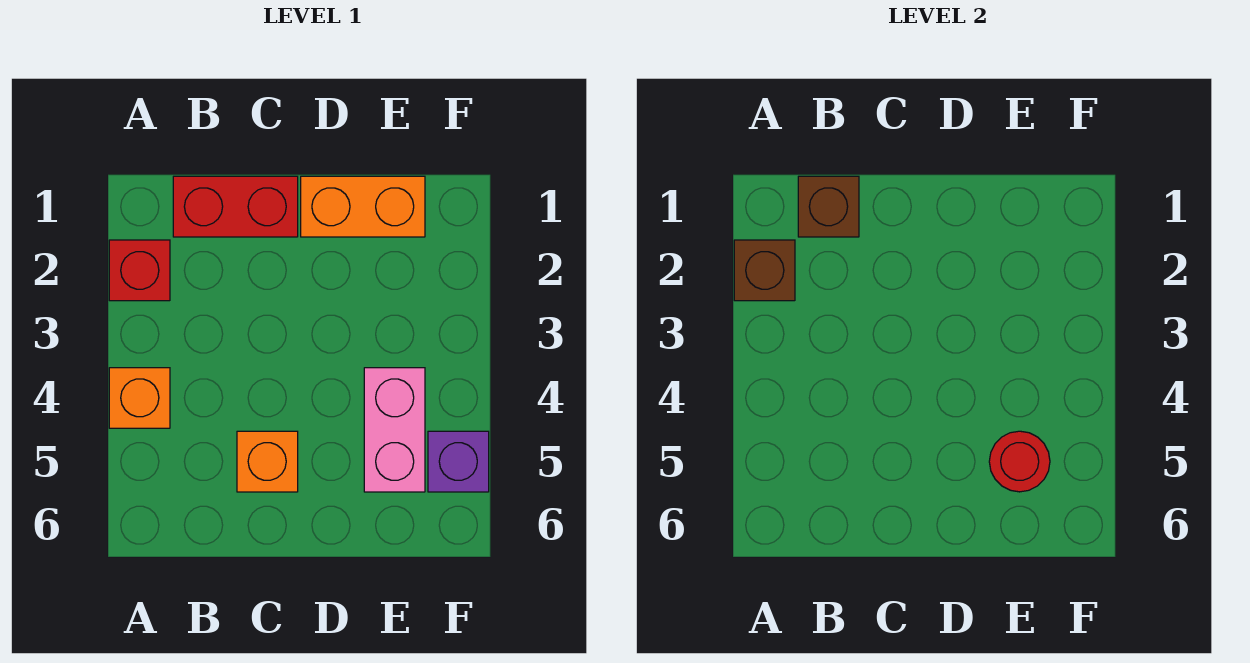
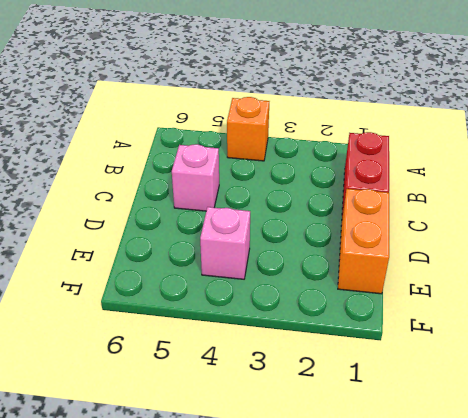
pink 1x1 brick [172,144,219,211] -> orange 1x1 brick [237,431,298,492]
pink 1x1 brick [200,207,250,279] -> pink 1x2 brick [364,368,425,492]
none -> red 1x1 brick [109,240,170,301]
none -> purple 1x1 brick [428,431,489,492]

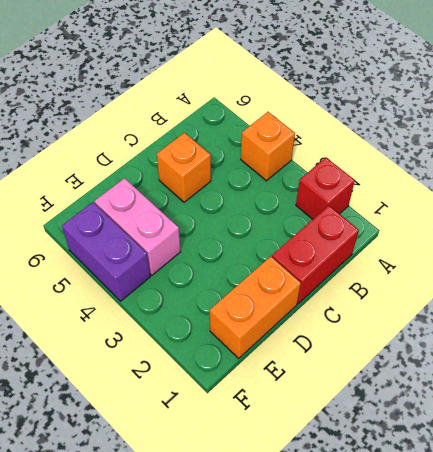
purple 1x2 brick [62,202,150,301] -> purple 1x1 brick [428,431,489,492]
none -> brown 1x1 brick [734,240,795,301]
none -> brown 1x1 brick [798,176,859,237]

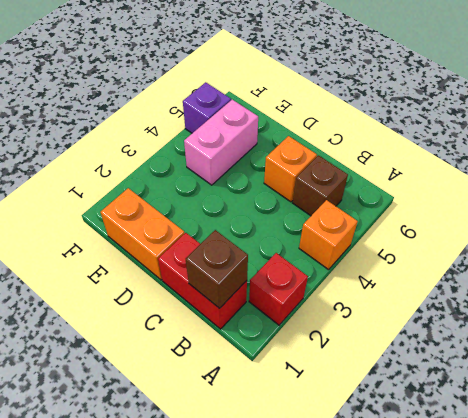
brown 1x1 brick [293,155,348,216] -> brown 1x1 brick moved to [734,240,795,301]
none -> red 1x1 round brick [989,431,1050,492]

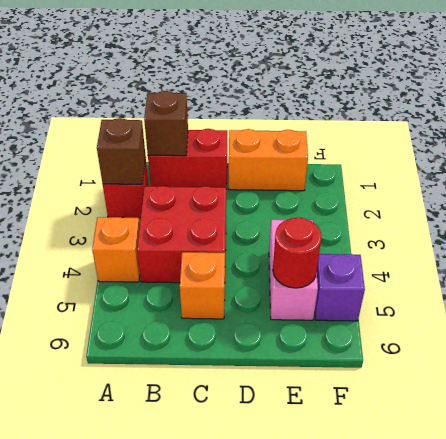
red 2x2 brick [137,186,226,283] -> none

